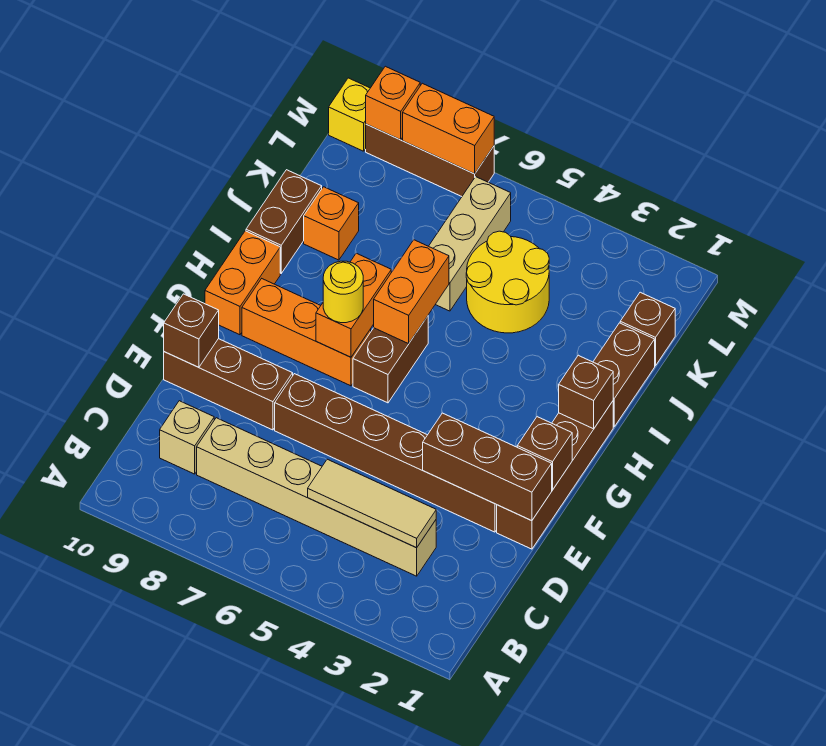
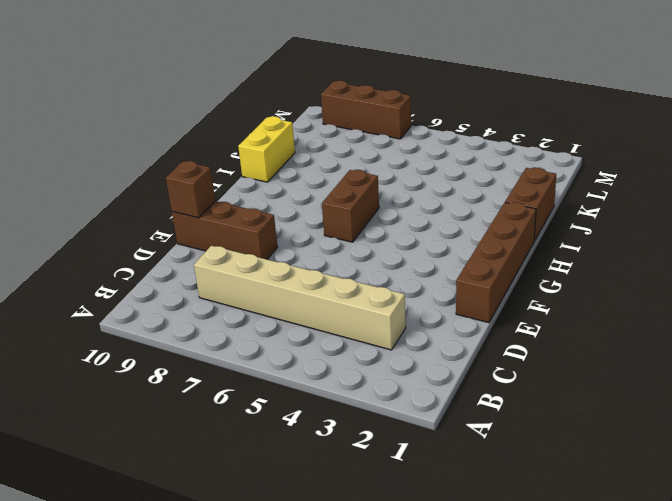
yellow 1x2 brick [238,116,295,182] -> brown 1x2 brick [246,170,322,273]
none -> tan 1x1 brick [160,401,214,474]
none -> brown 1x6 brick [275,374,497,532]
none -> orange 1x3 brick [242,279,371,386]

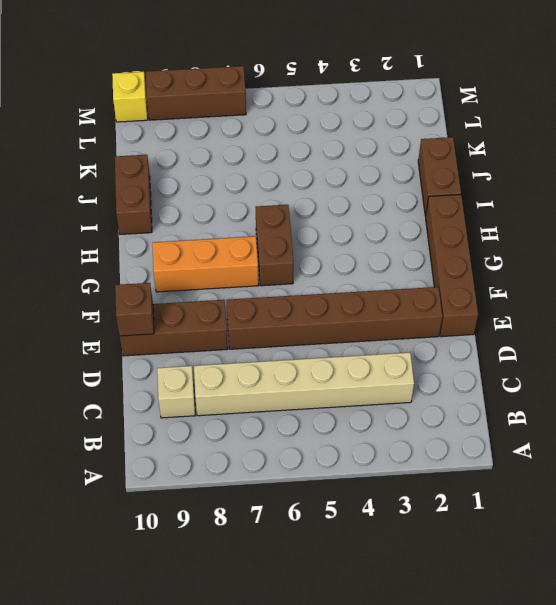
none -> orange 1x2 brick [205,231,280,335]
none -> yellow 2x2 round brick [466,231,549,333]
none -> tan 1x3 brick [429,177,511,311]

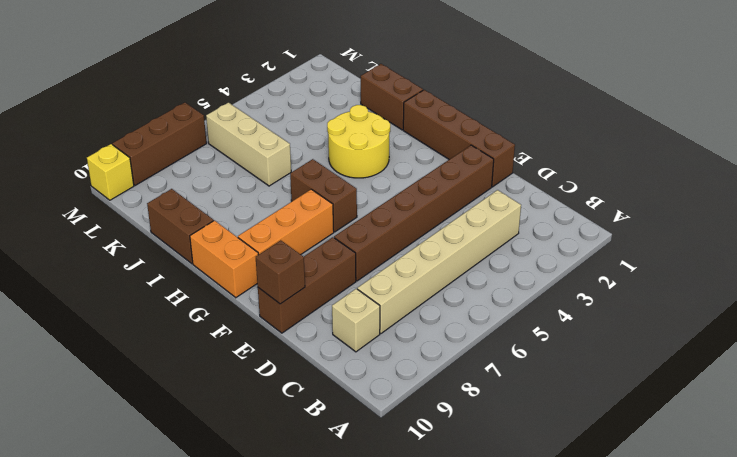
yellow 2x2 round brick [327,105,390,178] -> yellow 2x2 round brick moved to [466,231,549,333]
none -> orange 1x1 brick [304,187,359,260]
none -> brown 1x1 brick [620,292,675,366]
none -> tan 1x3 tile [308,459,436,548]

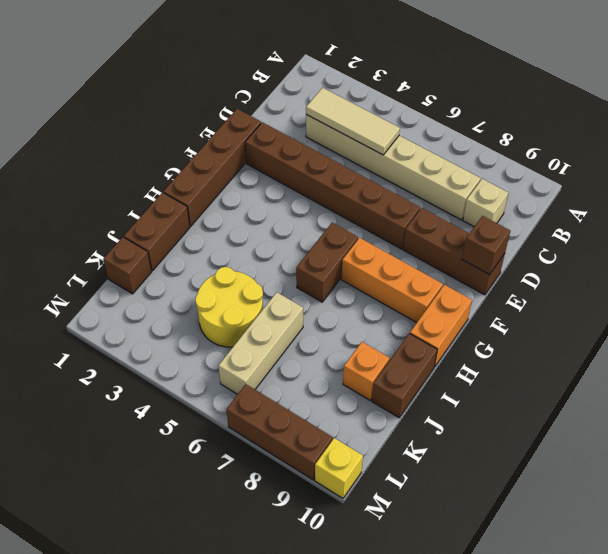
none -> brown 1x3 brick [423,413,552,521]
none -> brown 1x1 brick [517,417,572,490]
none -> orange 1x2 brick [316,253,391,357]

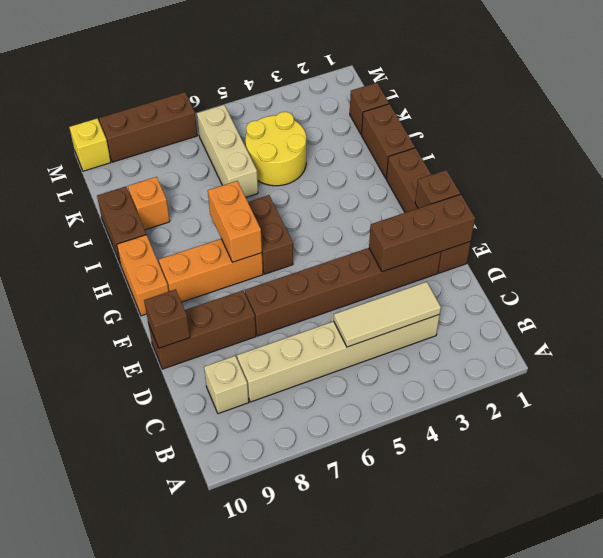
none -> brown 1x1 brick [559,355,613,429]
none -> orange 1x2 brick [374,240,449,344]
none -> orange 1x2 brick [403,83,494,174]

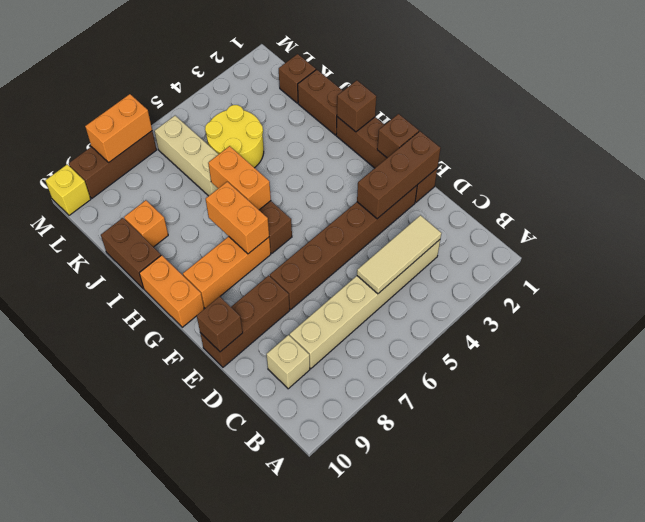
none -> orange 1x1 brick [366,66,420,140]
none -> yellow 1x1 round brick [323,261,363,323]

